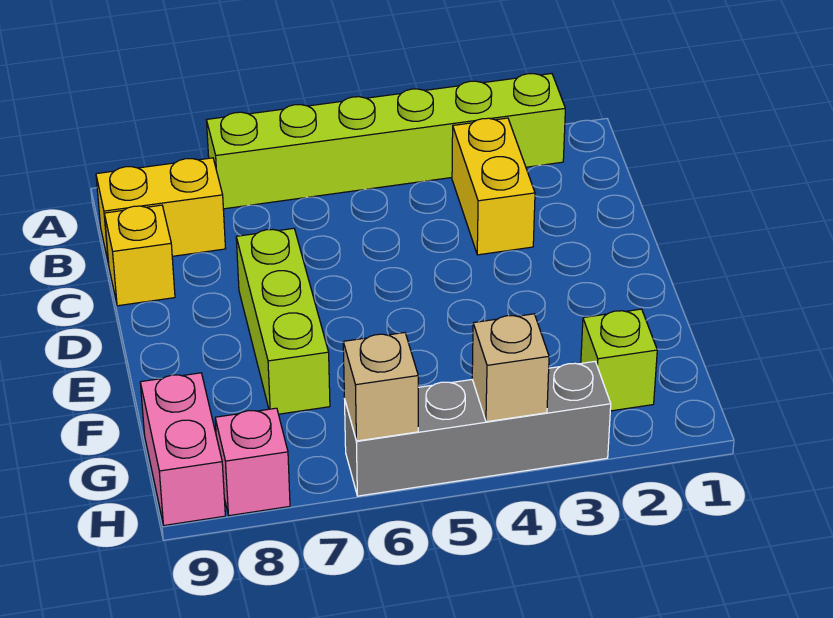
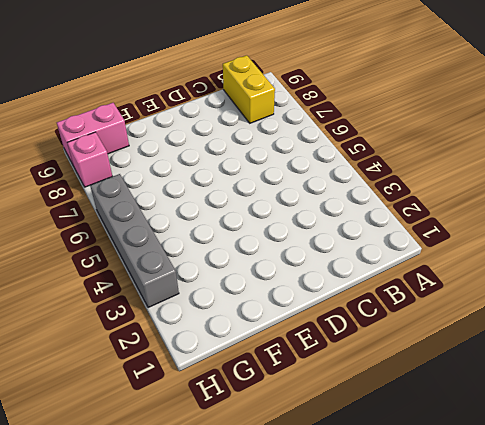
none -> lime 1x6 brick [207,74,565,209]
none -> yellow 1x2 brick [452,118,535,255]

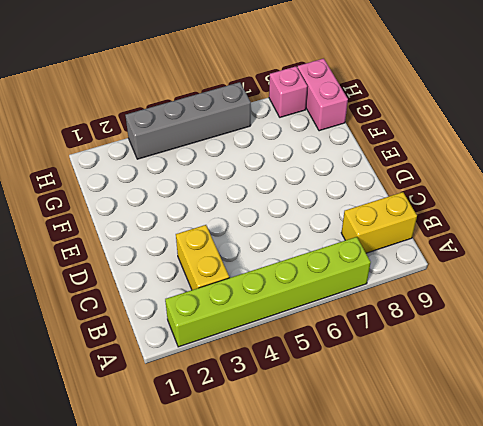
none -> yellow 1x1 brick [104,205,175,306]
none -> lime 1x3 brick [236,228,330,414]

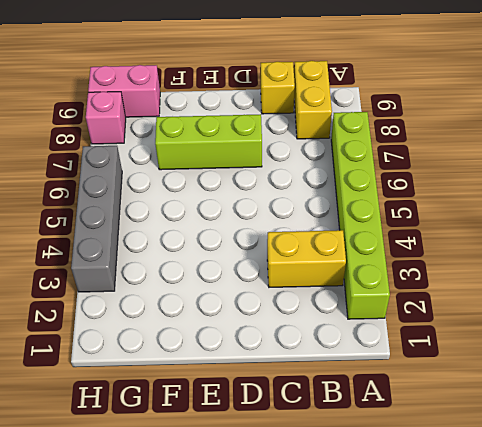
none -> lime 1x1 brick [581,309,657,411]
none -> tan 1x1 brick [472,314,549,422]

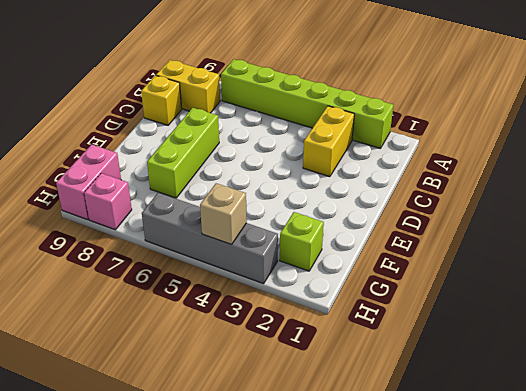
none -> tan 1x1 brick [343,333,418,441]

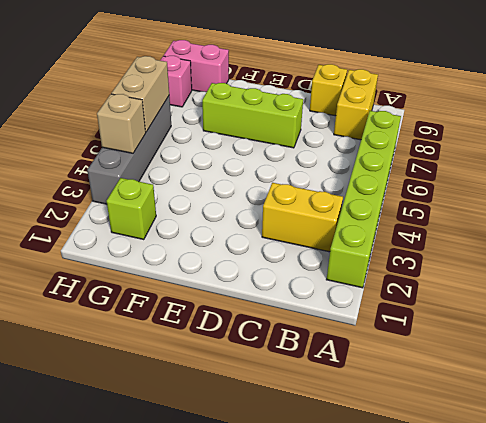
tan 1x2 brick [111,56,169,132] -> tan 1x1 brick [343,333,418,441]

